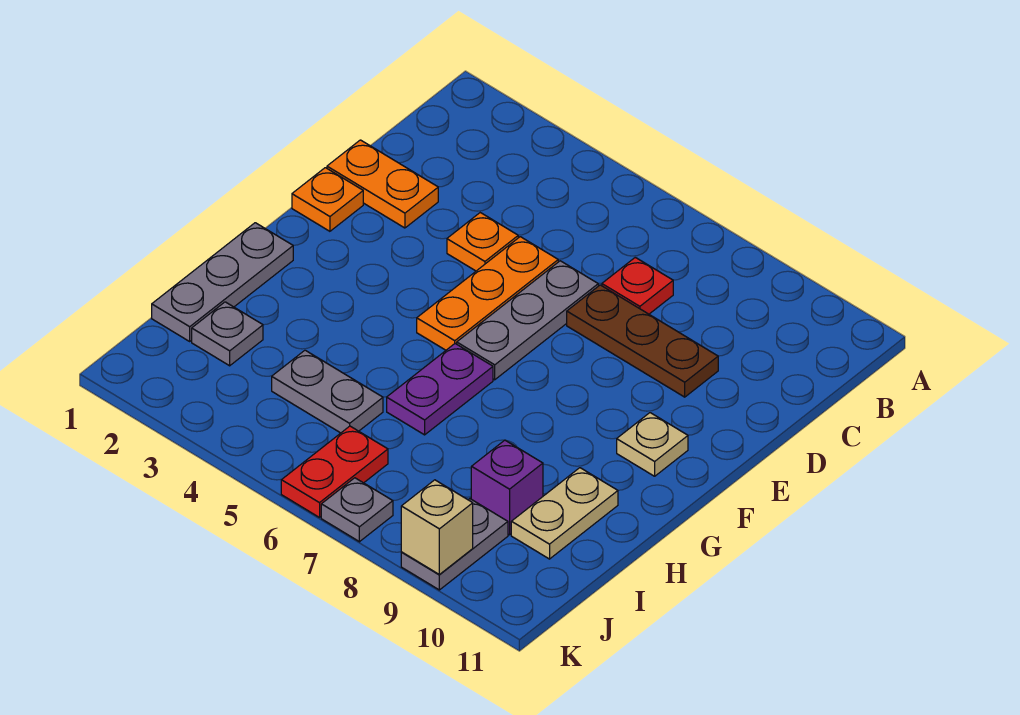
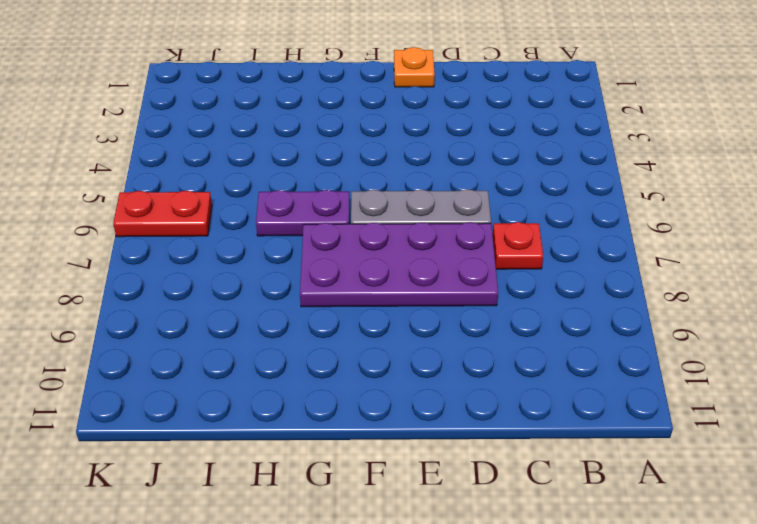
purple 2x4 plate [300,222,498,307] -> brown 1x3 plate [567,285,718,397]
none -> orange 1x2 plate [327,140,438,228]
none -> orange 1x1 plate [447,213,518,271]
none -> orange 1x3 plate [417,237,558,350]

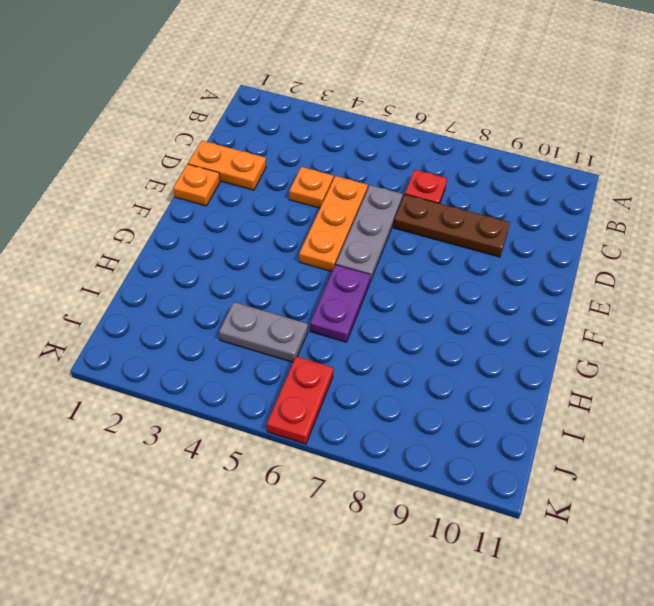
none -> tan 1x1 plate [617,413,688,476]
none -> grey 1x3 plate [152,223,293,341]
none -> tan 1x2 plate [511,468,618,559]

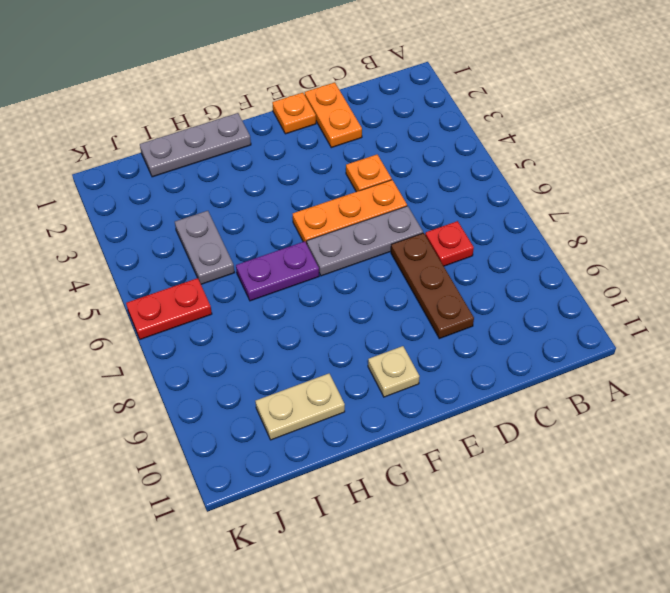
none -> grey 1x1 plate [192,302,263,366]
none -> purple 1x1 brick [471,440,543,535]
none -> grey 1x2 plate [401,499,508,590]

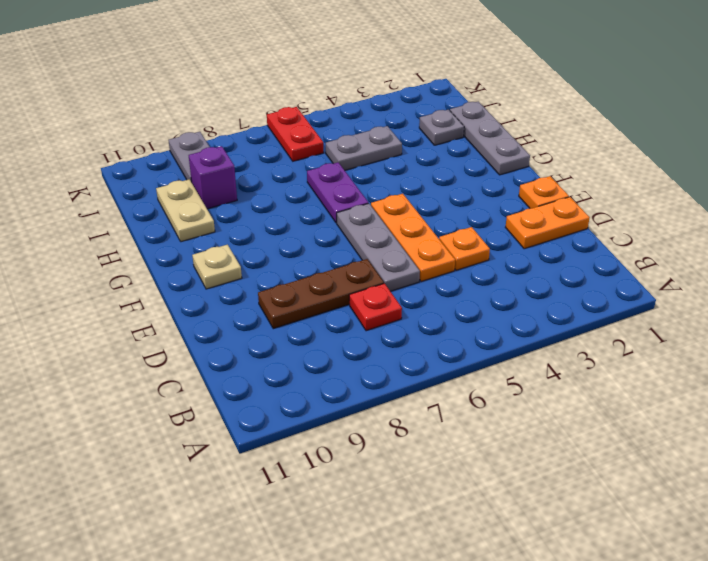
none -> grey 1x1 plate [321,478,393,542]
none -> tan 1x1 brick [401,480,473,574]

